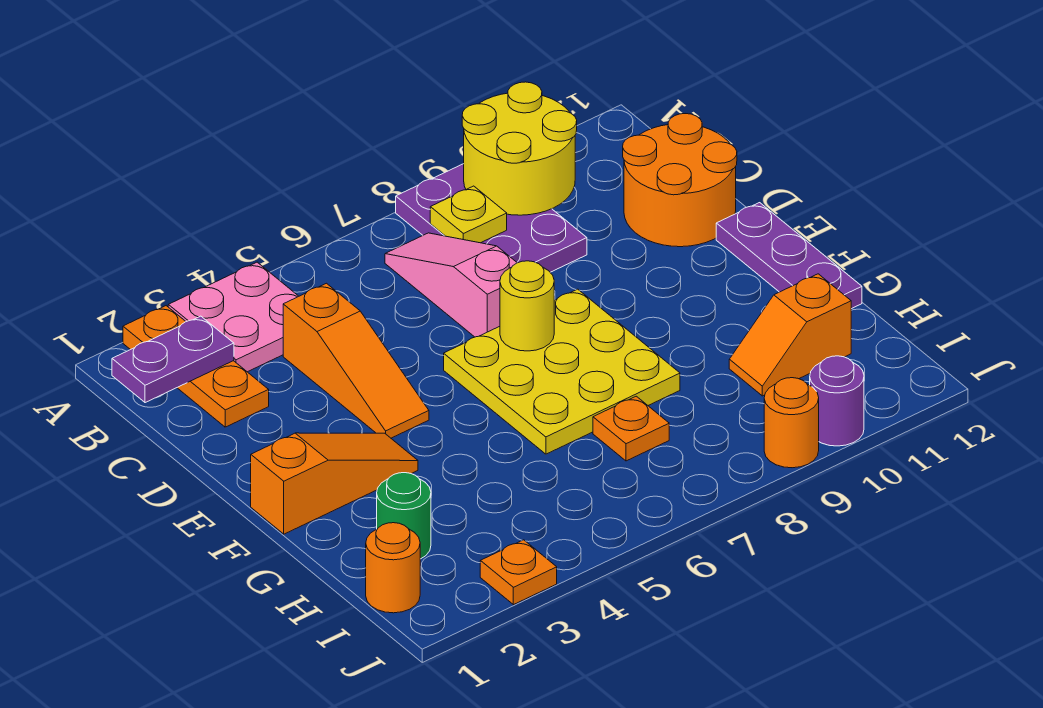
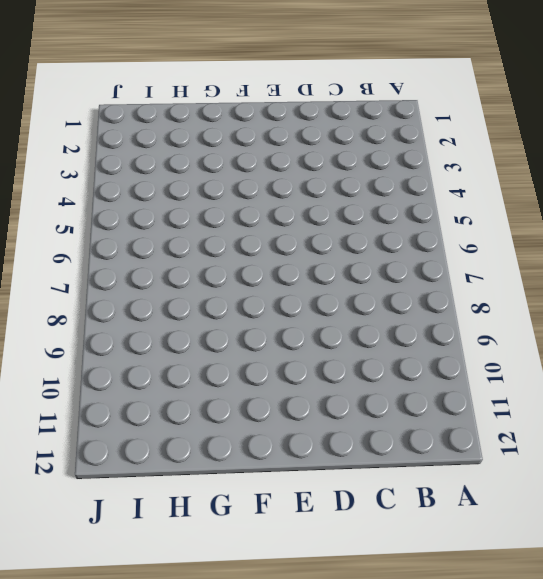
none -> orange 1x3 plate [123,306,269,427]
none -> pink 2x2 plate [168,262,299,372]
none -> purple 2x3 plate [396,164,587,272]

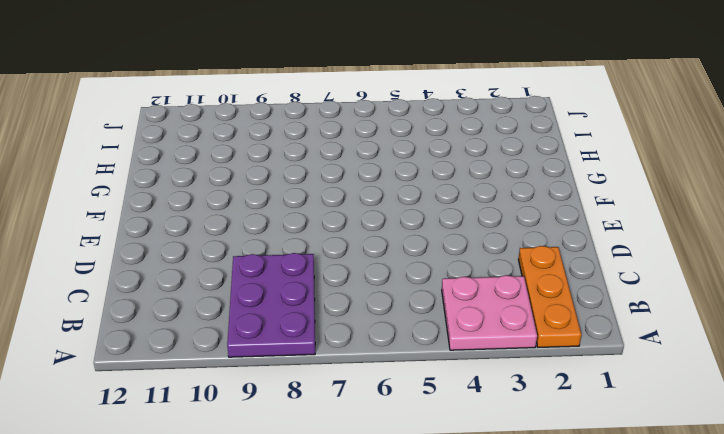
none -> pink 1x3 slope [385,233,517,337]
none -> orange 1x3 slope [283,283,429,438]
none -> orange 2x2 round brick [623,114,737,247]

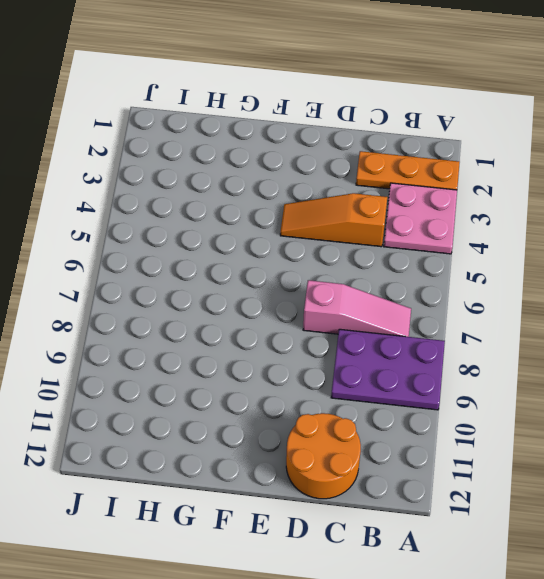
none -> yellow 3x3 plate [444,289,680,454]
none -> purple 1x3 plate [716,203,862,309]
none -> orange 1x3 slope [251,433,418,534]

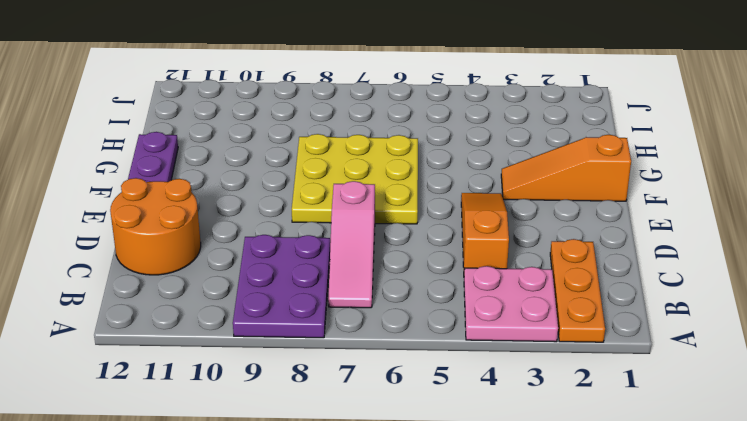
none -> green 1x1 round brick [377,473,431,559]
none -> orange 1x1 plate [593,396,669,461]
none -> orange 1x2 slope [729,274,851,396]

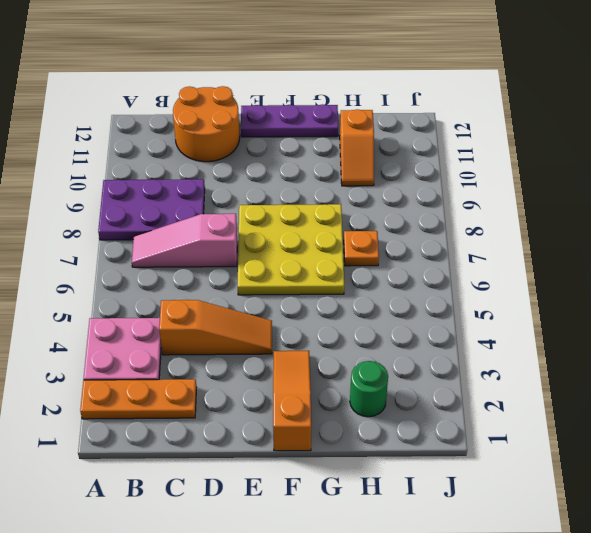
none -> orange 1x1 round brick [366,523,420,613]
none -> orange 1x1 plate [480,540,557,605]
none -> orange 1x1 round brick [764,378,819,468]

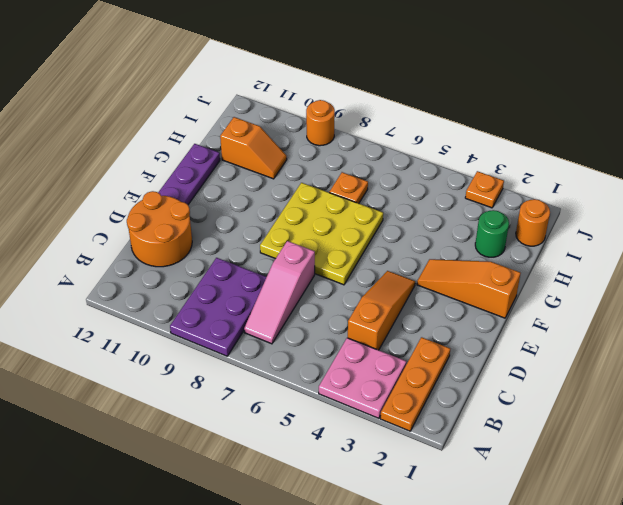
none -> purple 1x1 round brick [810,356,864,446]
none -> yellow 2x2 round brick [462,82,577,215]
none -> purple 1x2 plate [112,316,234,403]

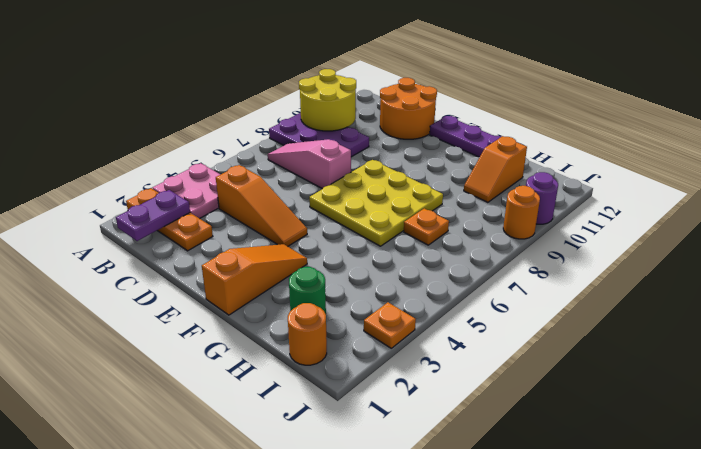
none -> yellow 1x1 plate [430,186,507,243]
none -> yellow 1x1 round brick [500,261,554,351]

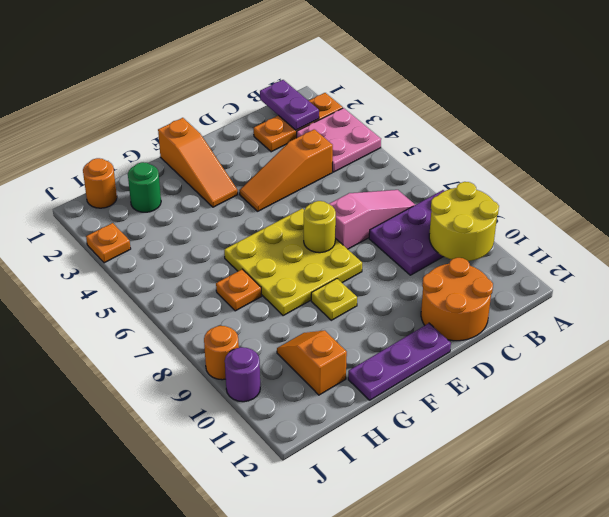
yellow 1x1 plate [311,279,357,320] -> yellow 1x1 plate moved to [430,186,507,243]

